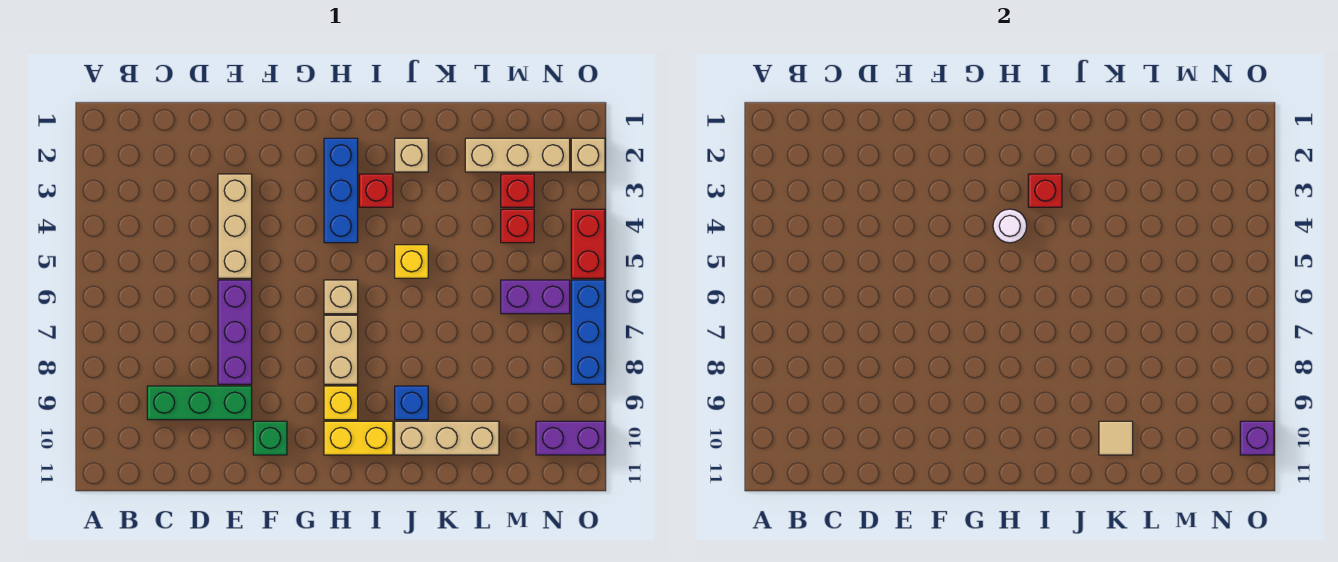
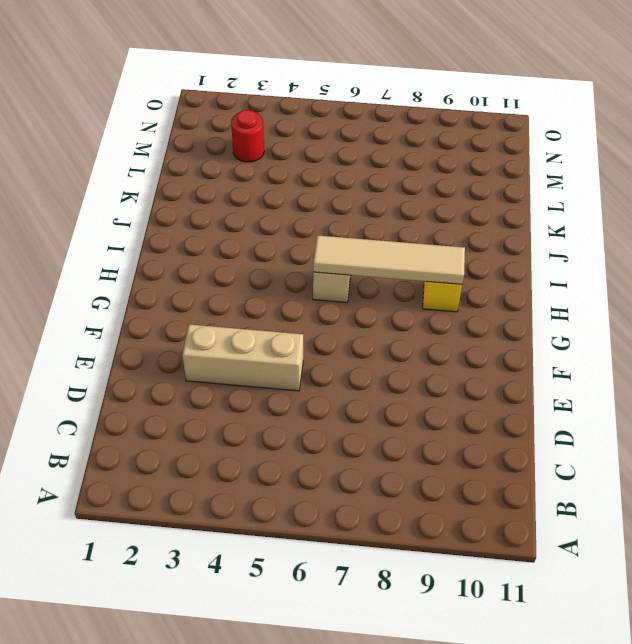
tan 1x4 tile [313,235,465,284] -> none
red 1x1 round brick [231,110,264,162] -> red 1x1 brick [501,174,534,207]
none -> green 1x3 brick [147,386,252,420]
none -> purple 1x3 brick [218,280,252,384]
none -> green 1x1 brick [253,421,287,455]

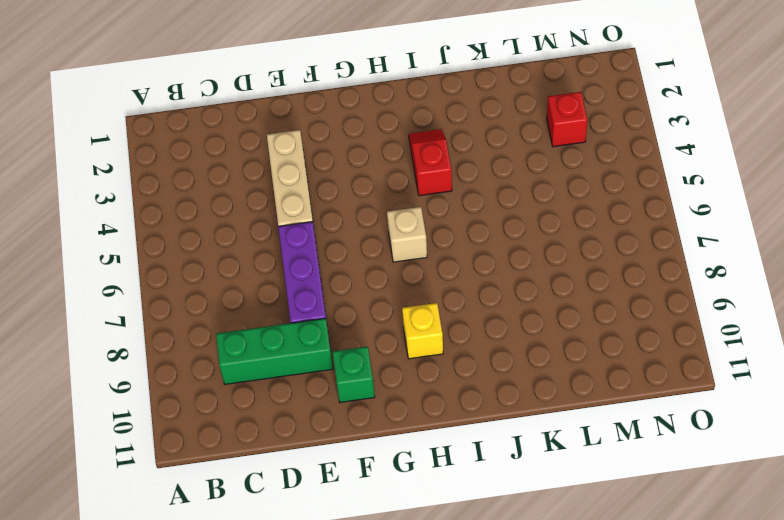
red 1x2 slope [409,129,452,196] -> red 1x1 brick [359,174,393,207]
none -> blue 1x3 brick [324,138,358,243]
none -> tan 1x2 brick [324,315,358,384]
none -> yellow 1x2 brick [324,421,393,455]

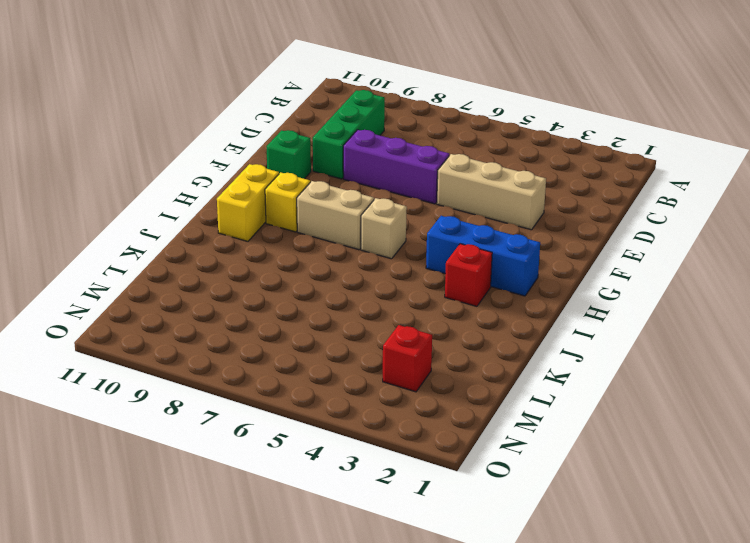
none -> tan 1x1 brick [395,138,428,172]
none -> yellow 1x1 brick [395,245,428,278]
none -> blue 1x1 brick [395,386,428,420]

